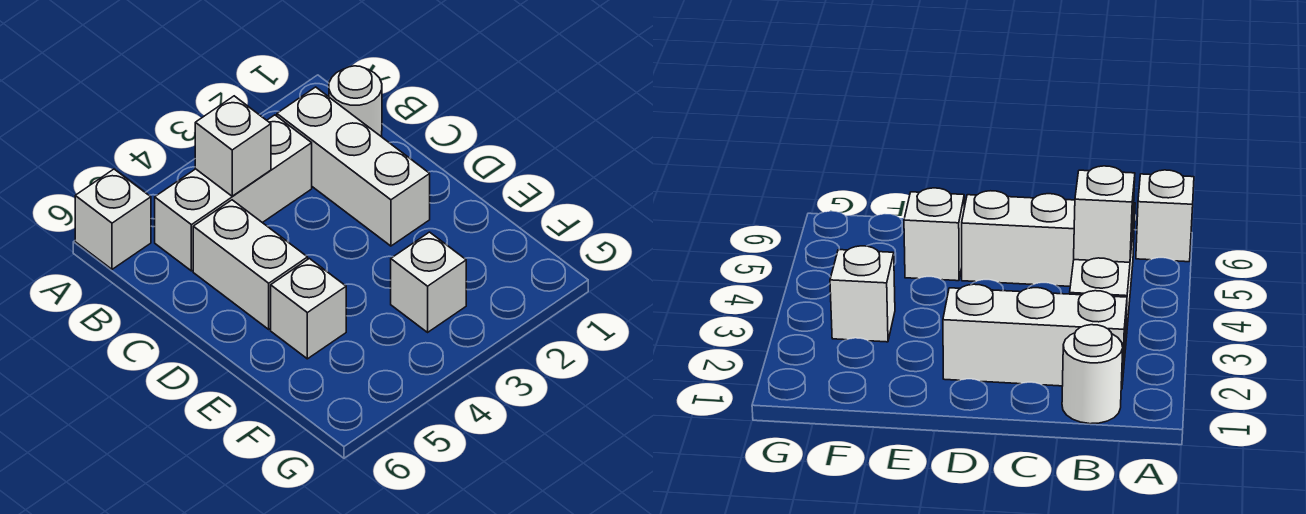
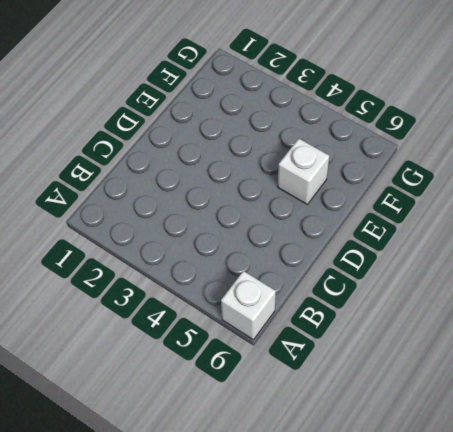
none -> white 1x1 round brick [329,66,382,136]
none -> white 1x3 brick [277,87,430,246]

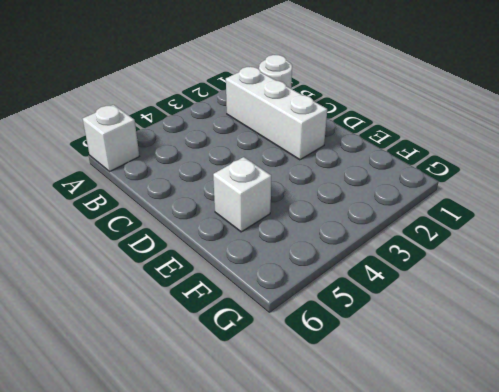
none -> white 1x3 brick [155,115,312,271]
none -> white 1x2 brick [193,200,308,329]

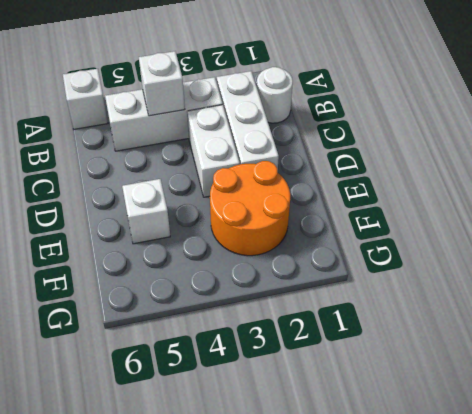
white 1x2 brick [187,105,240,197] -> white 1x2 brick moved to [193,200,308,329]
orange 2x2 round brick [210,161,290,256] -> white 1x1 brick [391,232,466,332]

